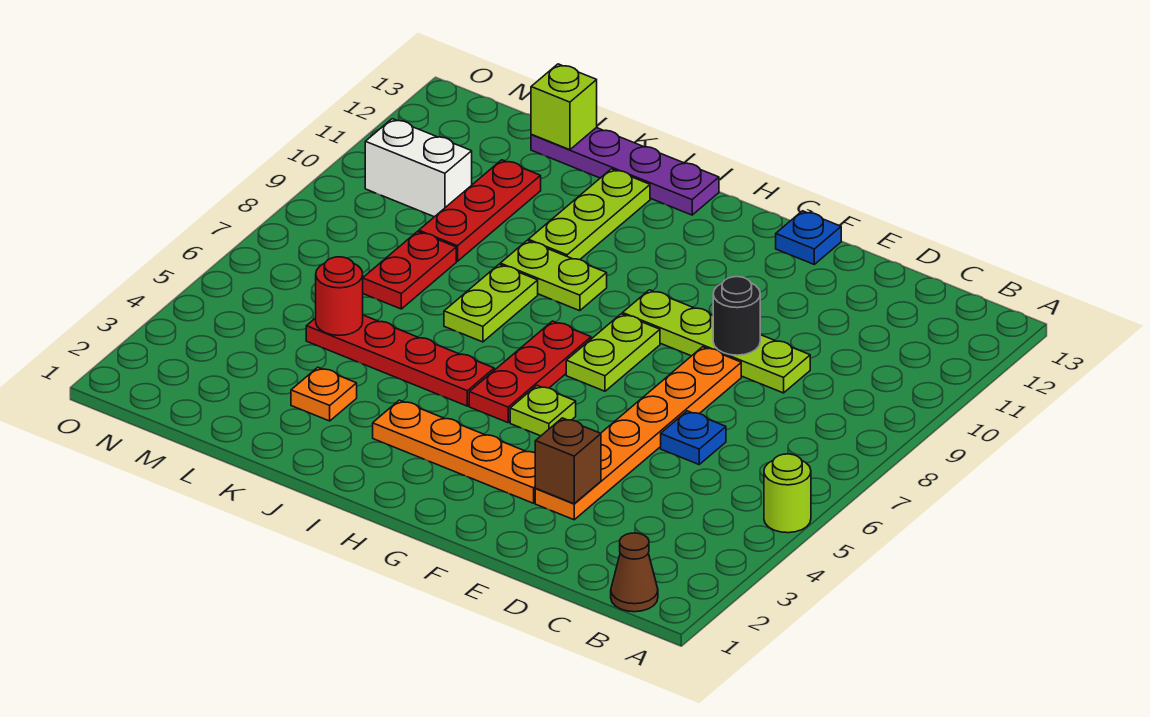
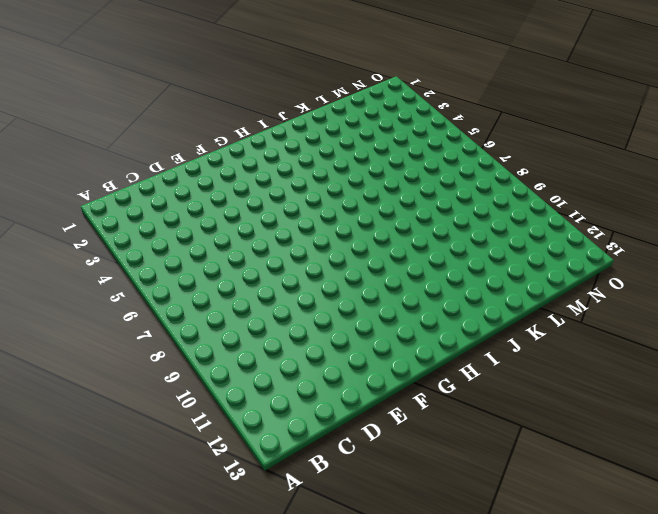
none -> lime 1x1 round brick [764,454,811,533]
none -> brown 1x1 cone [611,533,658,612]
none -> blue 1x1 plate [661,411,726,464]

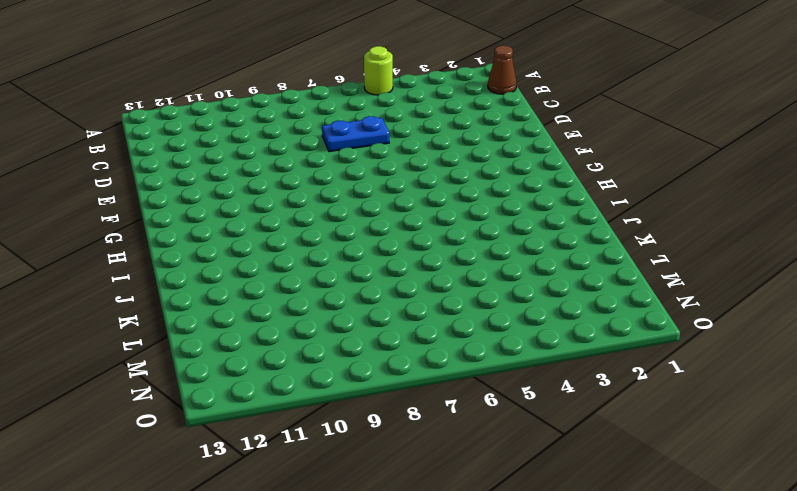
blue 1x2 plate [322,116,389,152] -> blue 1x1 plate [661,411,726,464]
none -> lime 1x4 plate [623,290,810,393]
none -> orange 1x6 plate [535,347,741,520]
none -> orange 1x4 plate [373,400,536,503]

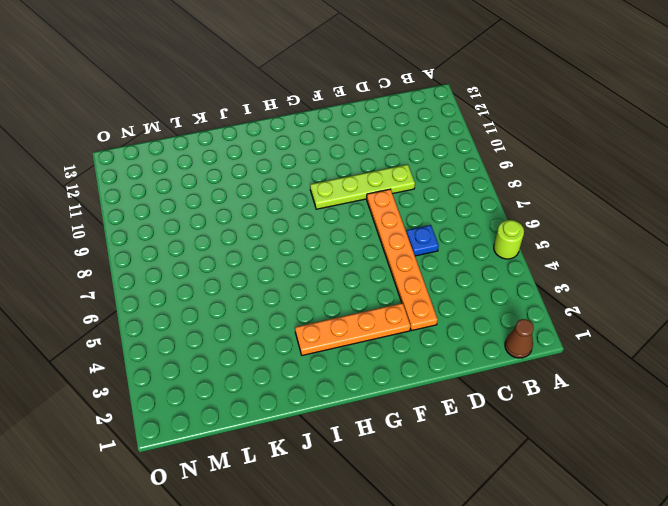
none -> blue 1x1 plate [776,211,841,264]
none -> lime 1x1 plate [510,386,576,436]
none -> lime 1x2 plate [566,314,660,391]

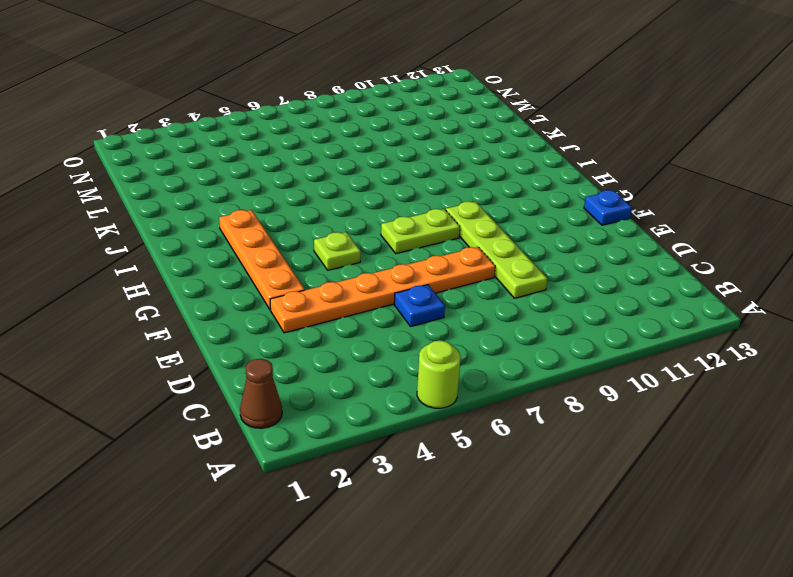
none -> red 1x3 plate [469,321,591,423]
none -> red 1x4 plate [306,315,494,406]
none -> lime 1x2 plate [500,241,607,311]

